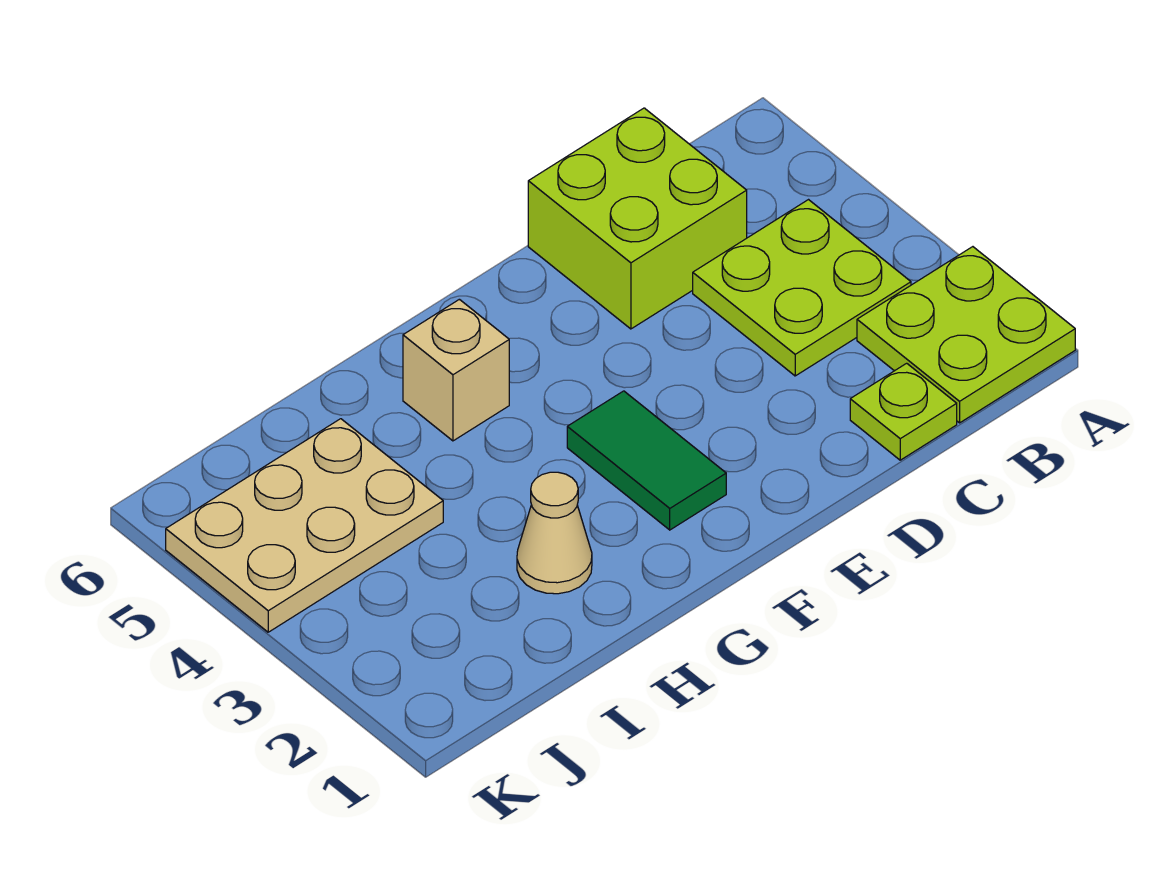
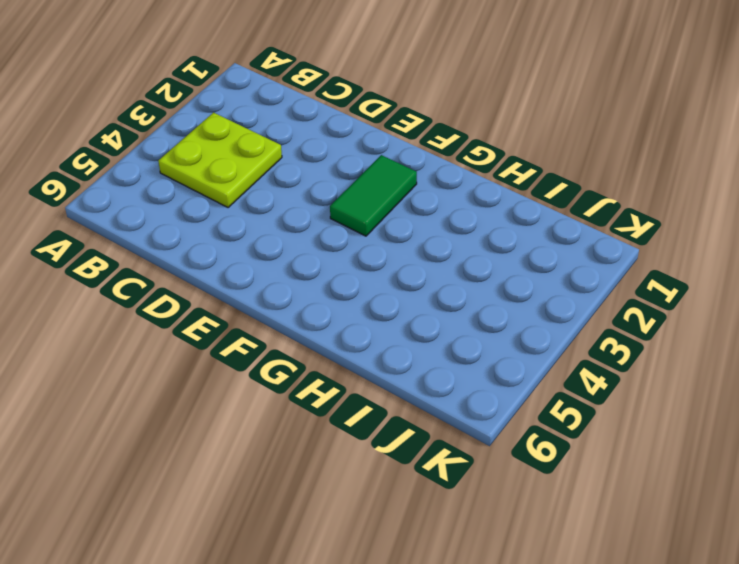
none -> lime 2x2 plate [857,247,1075,423]
none -> lime 1x1 plate [850,363,957,460]

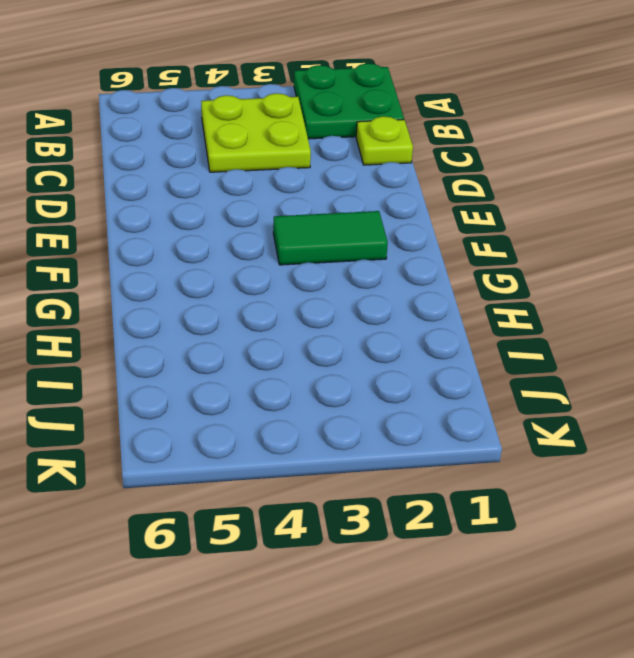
green 2x2 plate [294,63,404,139] -> lime 2x2 plate [857,247,1075,423]
none -> lime 2x2 brick [528,108,747,329]
none -> tan 1x1 brick [403,299,509,441]

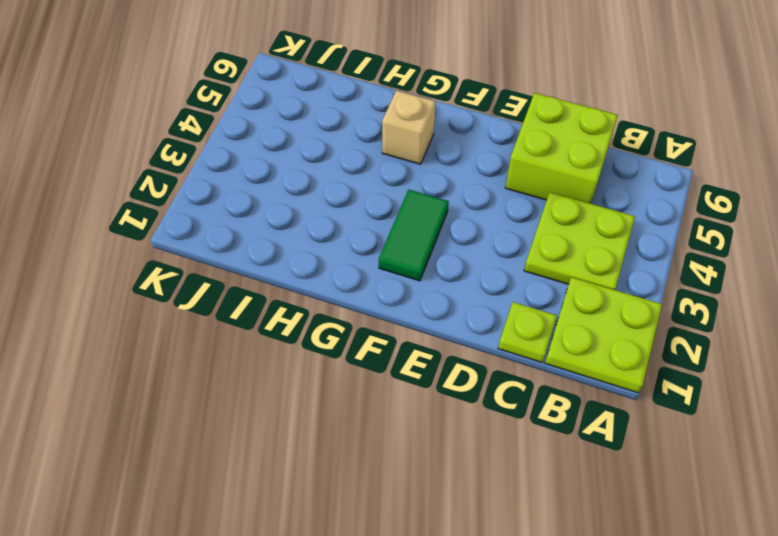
none -> tan 1x1 cone [517,472,592,594]
none -> tan 2x3 plate [166,419,443,632]

